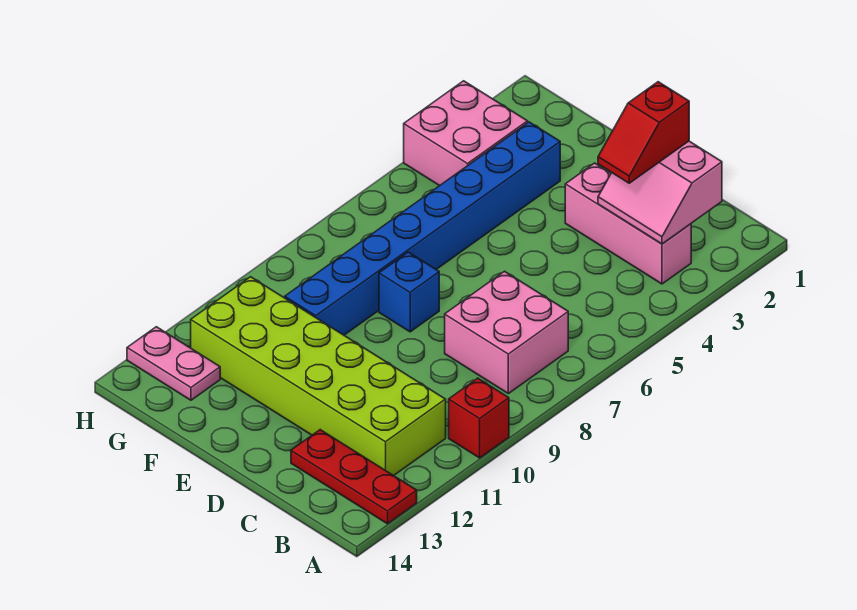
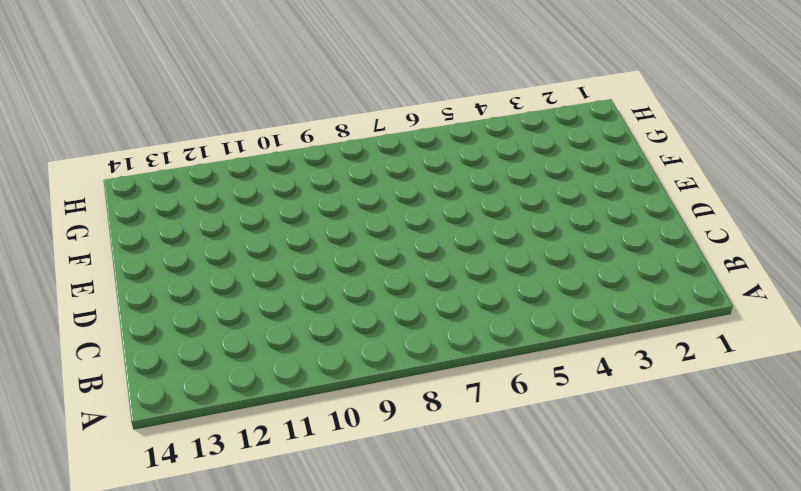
none -> red 1x1 brick [449,378,509,458]
none -> red 1x3 plate [291,430,417,524]

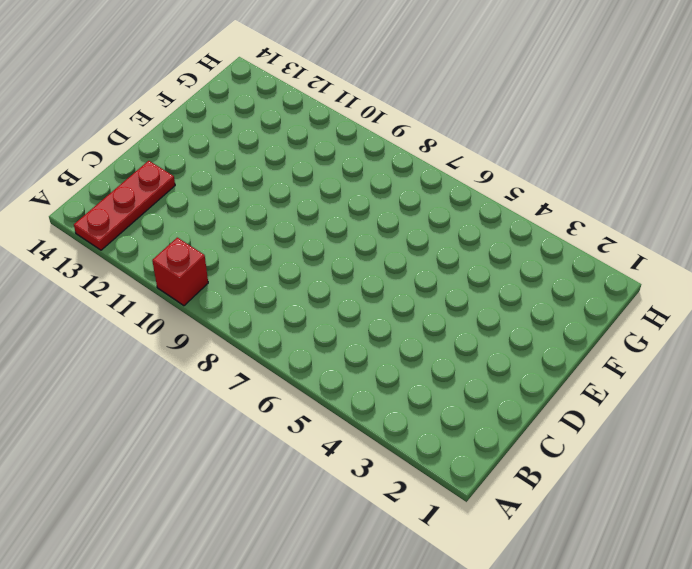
none -> pink 1x3 brick [565,163,691,284]
none -> pink 2x2 brick [445,271,568,394]

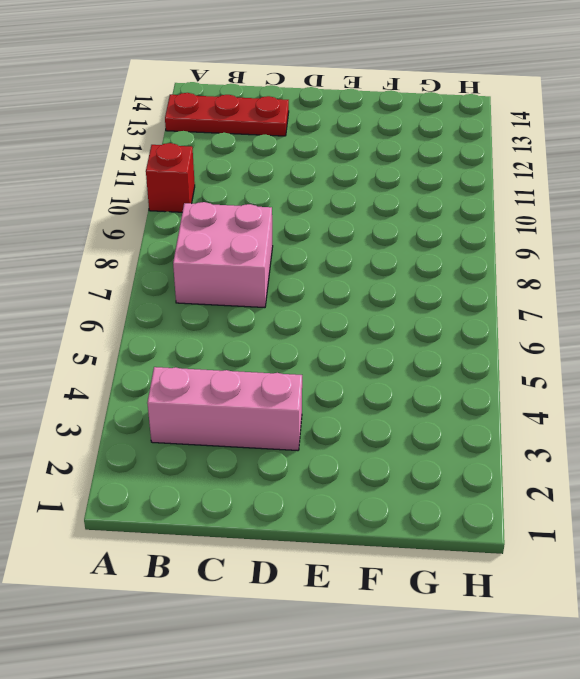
none -> lime 2x6 brick [191,277,446,476]
none -> blue 1x1 brick [379,252,439,332]

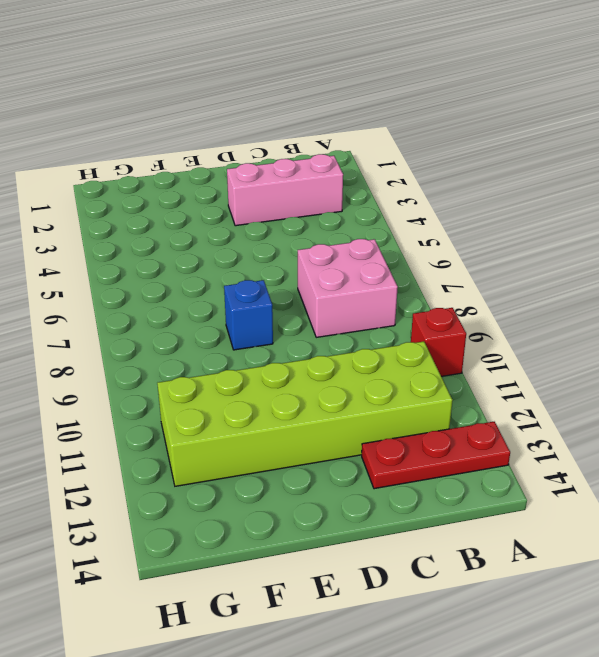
none -> blue 1x8 brick [285,122,560,335]
none -> pink 2x2 brick [404,81,528,186]

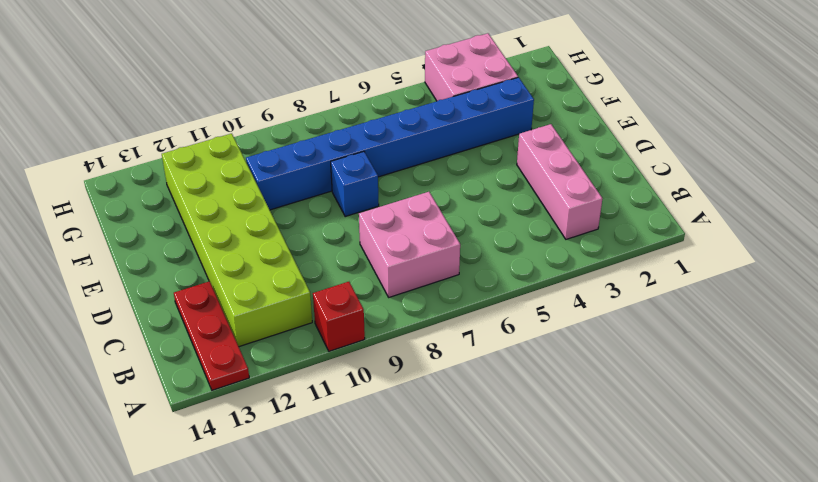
none -> pink 1x2 plate [127,327,220,400]
none -> pink 2x2 slope [598,141,722,244]

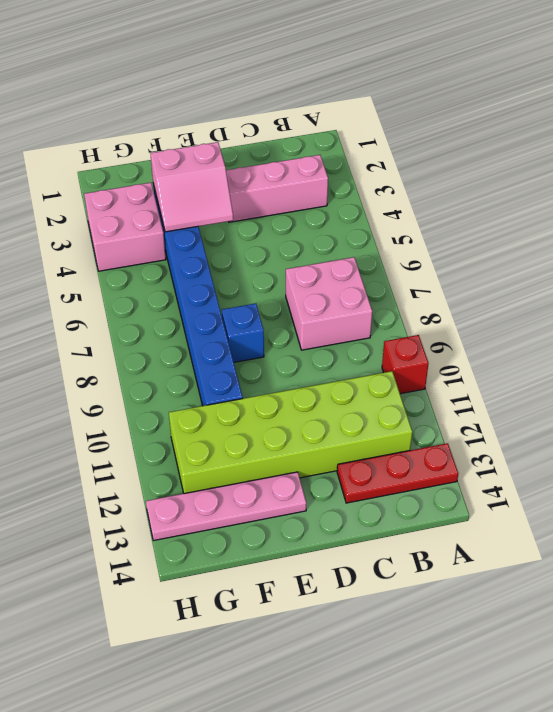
pink 2x2 slope [150,142,233,232] -> pink 2x2 slope moved to [598,141,722,244]
pink 1x4 plate [146,472,306,541] -> pink 1x2 plate [127,327,220,400]
none -> red 1x2 slope [598,82,689,183]

